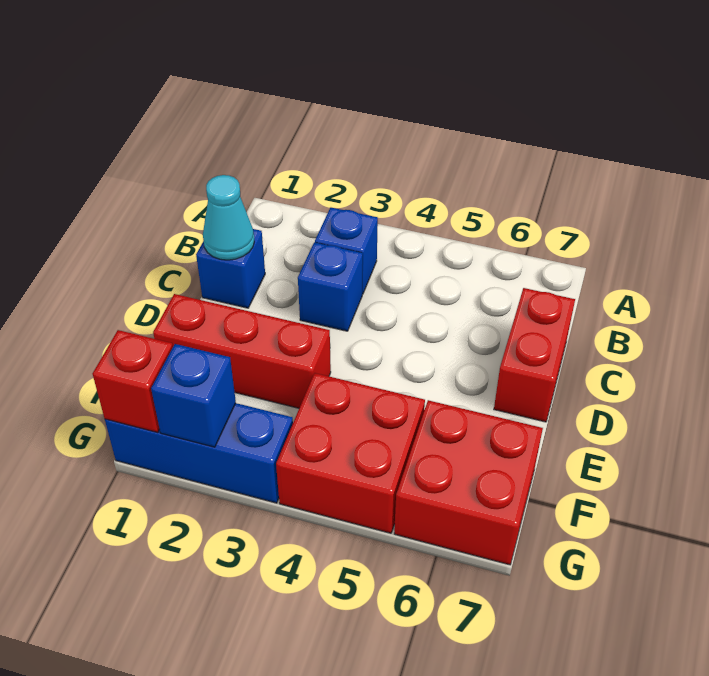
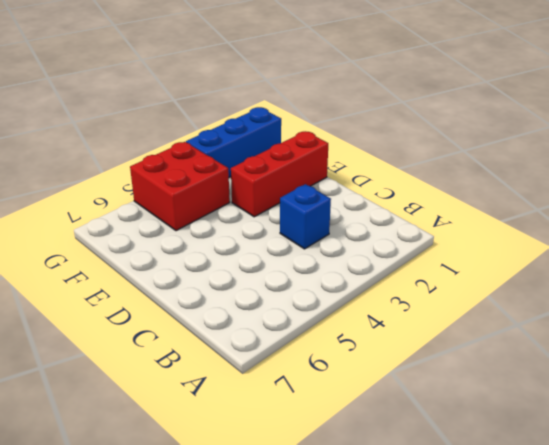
none -> blue 1x1 brick [315,208,378,294]
none -> blue 1x1 brick [196,229,265,308]

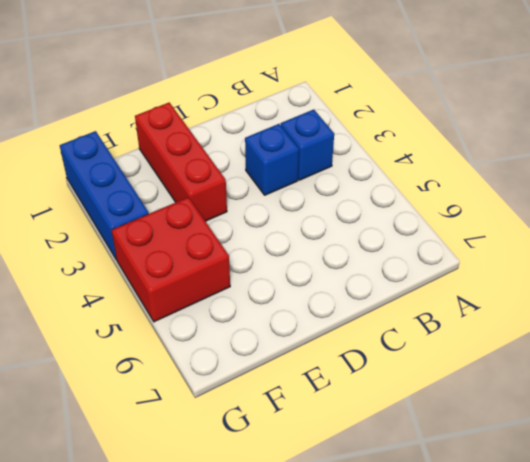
none -> blue 1x1 brick [196,229,265,308]
none -> red 1x2 brick [494,288,575,422]

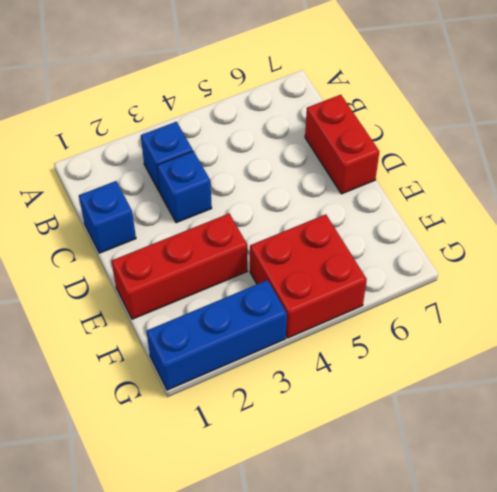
none -> red 2x2 brick [394,400,543,565]
none -> cyan 1x1 cone [203,175,254,260]

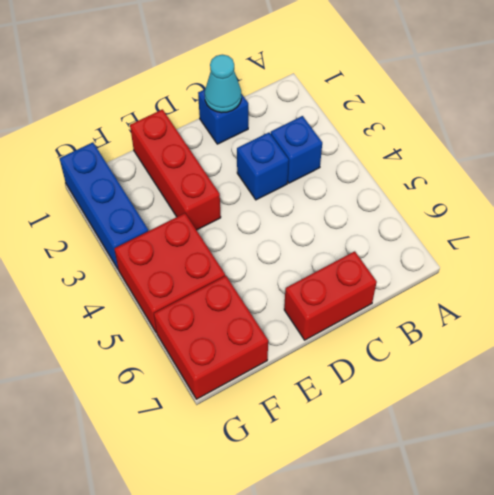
none -> red 1x1 brick [93,330,173,433]
none -> blue 1x1 brick [151,344,236,447]

